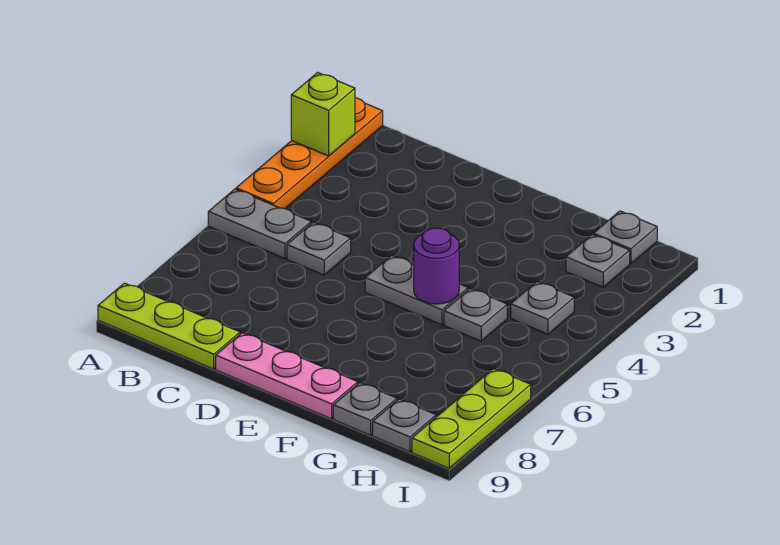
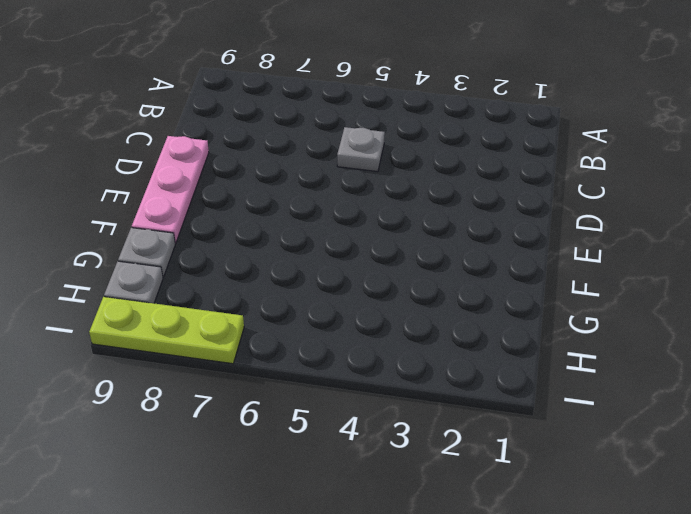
none -> orange 1x4 plate [236,98,383,209]
none -> grey 1x2 plate [208,189,311,258]
none -> lime 1x3 plate [98,283,240,369]

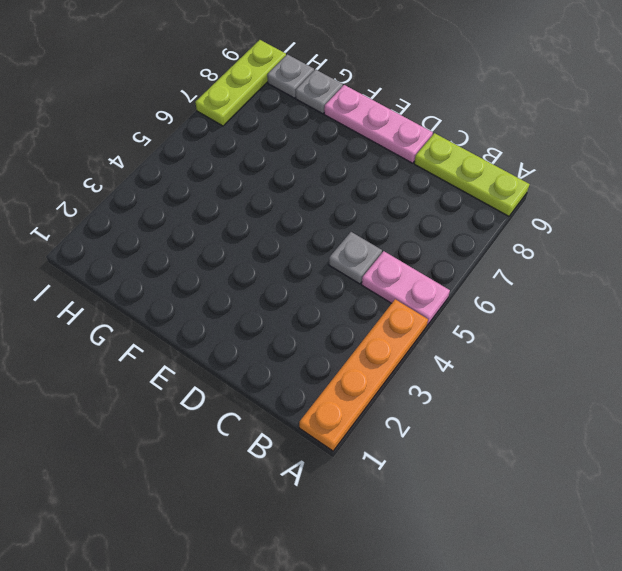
pink 1x2 plate [362,251,450,325] -> grey 1x2 plate [208,189,311,258]
none -> grey 1x2 plate [365,255,468,325]
none -> grey 1x1 plate [444,289,507,341]
none -> grey 1x1 plate [594,211,657,264]

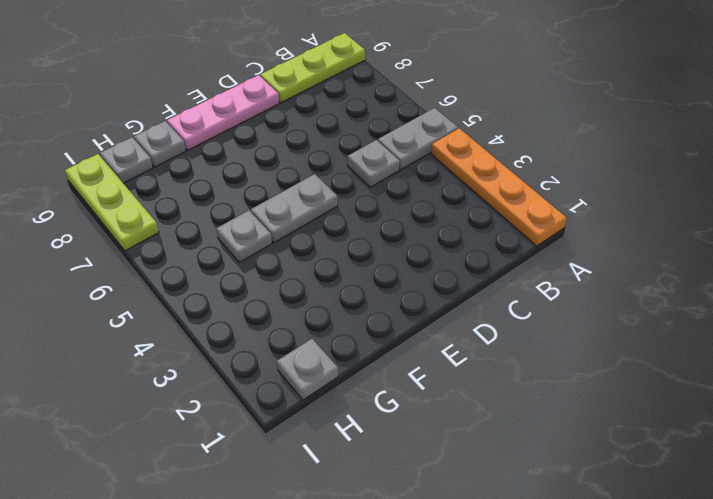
none -> grey 1x1 plate [566,234,630,287]
none -> grey 1x1 plate [511,282,574,334]
none -> lime 1x1 brick [291,72,355,156]

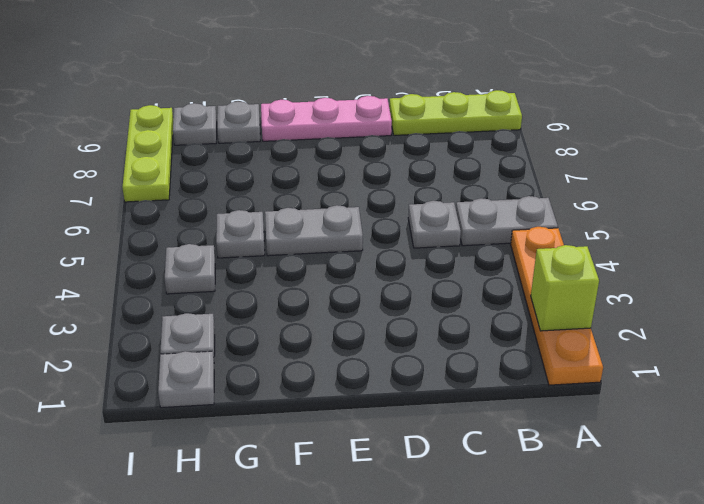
none -> purple 1x1 round brick [414,228,459,304]

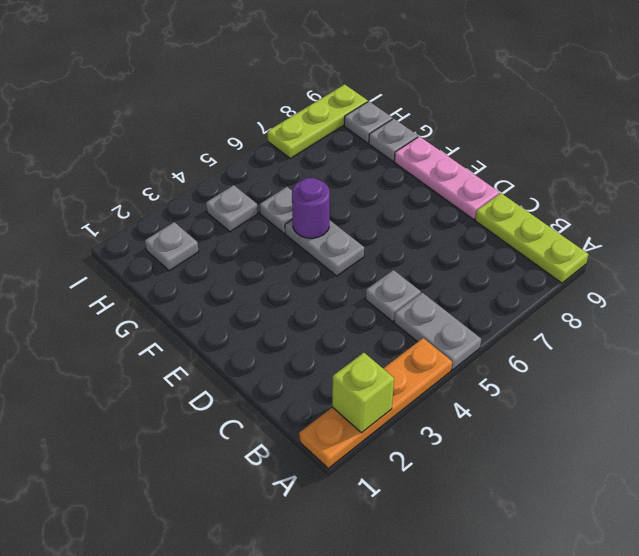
none -> grey 1x1 plate [594,211,657,264]

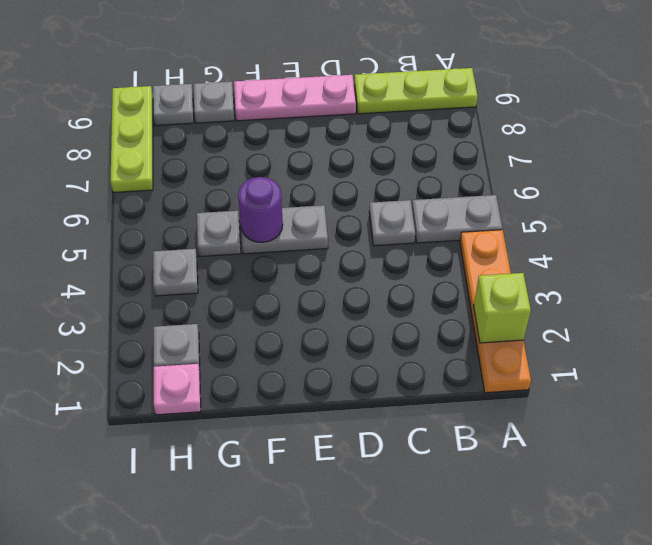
pink 1x1 plate [154,364,201,415] -> grey 1x1 plate [594,211,657,264]

